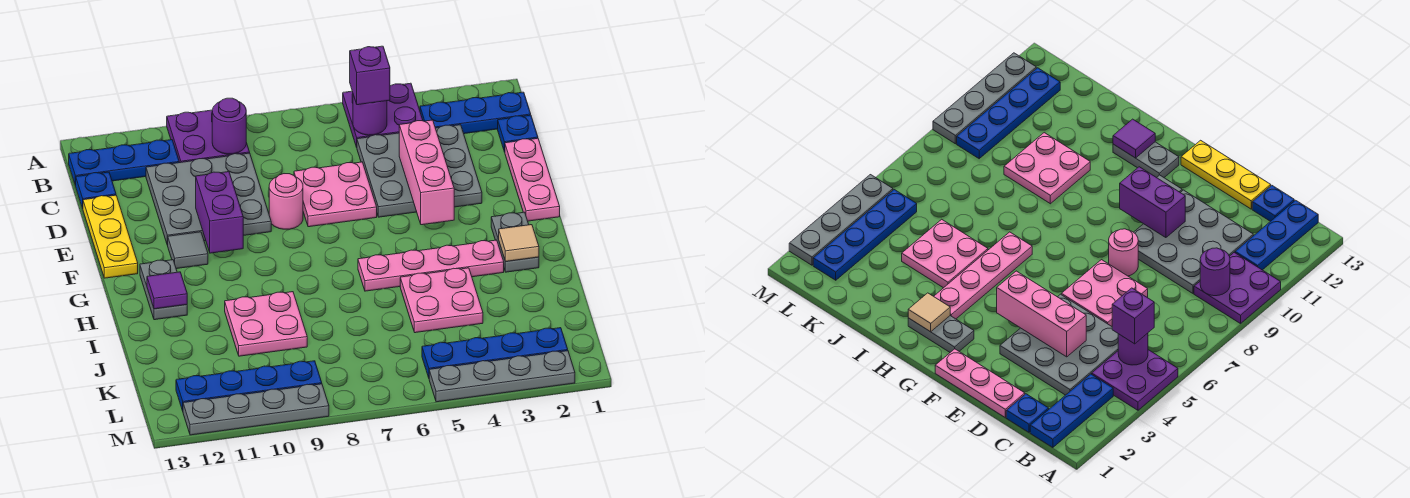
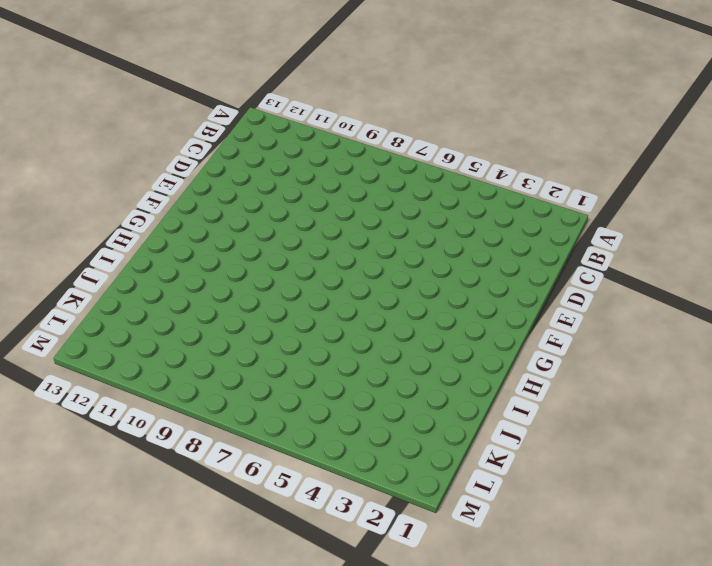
none -> purple 2x2 plate [343,83,423,147]
none -> purple 2x2 plate [167,110,250,163]
none -> blue 1x3 plate [420,92,531,134]

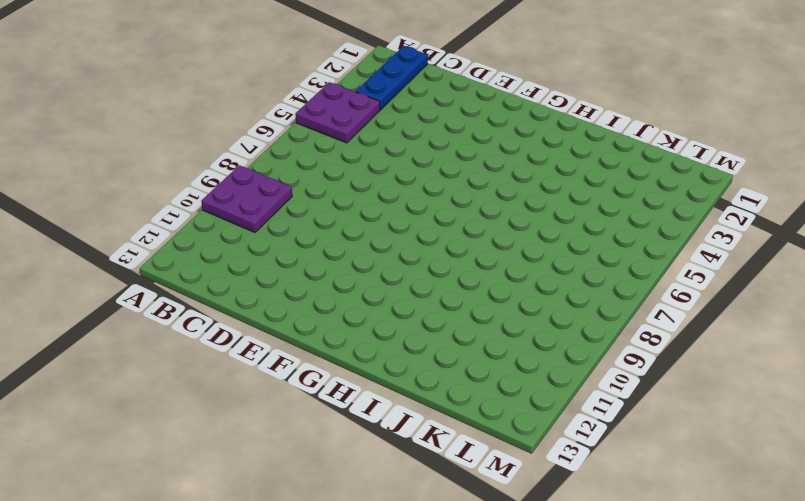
none -> blue 1x3 plate [69,140,179,186]
none -> blue 1x1 plate [498,115,538,152]
none -> grey 3x3 plate [357,125,482,217]

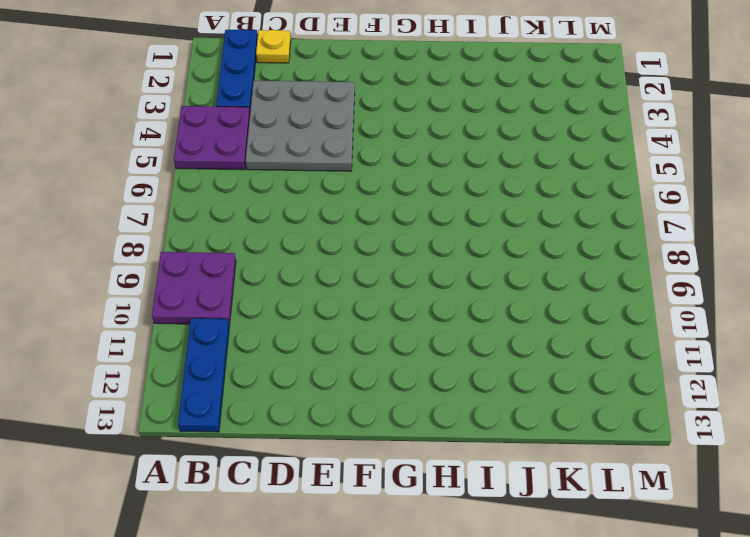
yellow 1x1 plate [256,30,291,63] -> blue 1x1 plate [498,115,538,152]
none -> grey 3x3 plate [146,153,271,245]
none -> blue 1x1 plate [76,172,116,208]
none -> pink 1x3 plate [505,138,560,221]

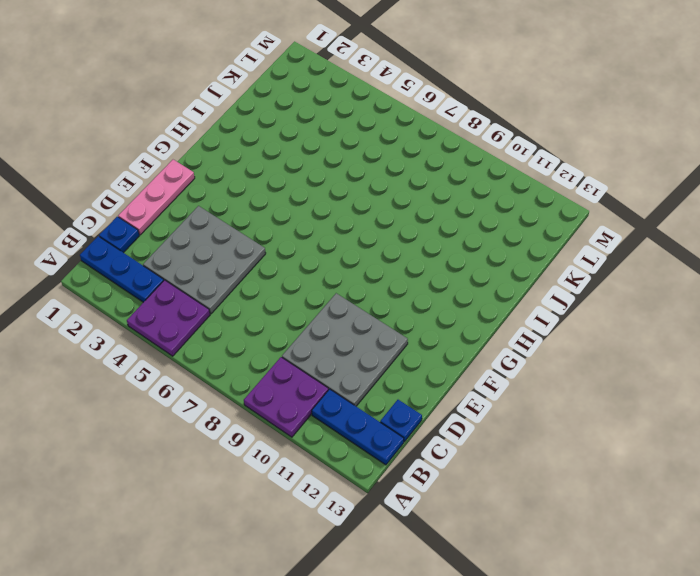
none -> pink 2x2 plate [294,162,377,227]
none -> yellow 1x3 plate [83,195,138,278]
none -> pink 1x1 round brick [269,174,303,229]

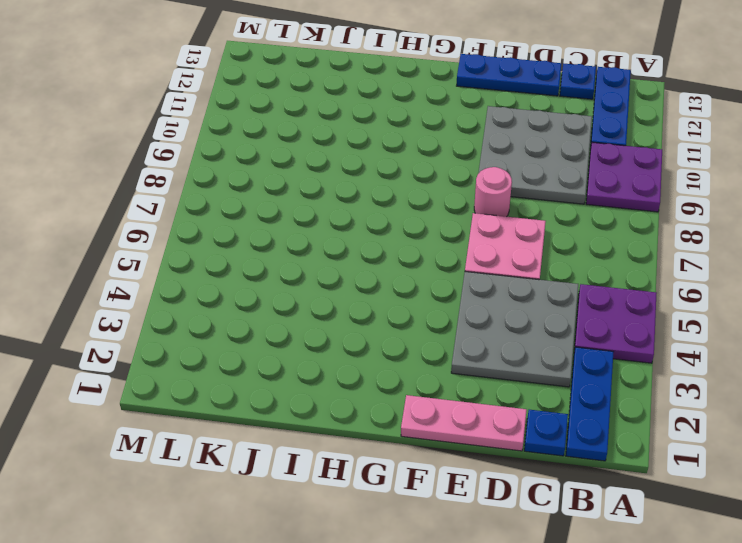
blue 1x3 plate [457,54,561,96] -> yellow 1x3 plate [83,195,138,278]
none -> grey 1x1 tile [168,232,208,269]
none -> grey 1x2 plate [491,212,539,272]
none -> grey 1x2 plate [140,260,187,320]

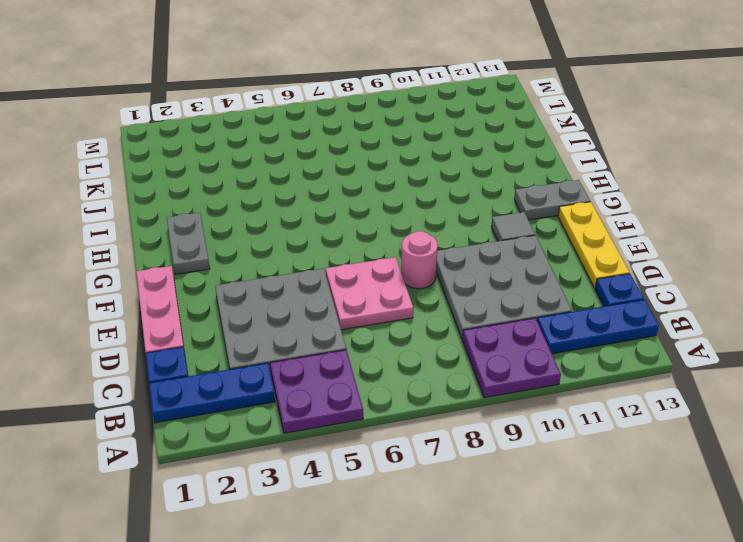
grey 1x2 plate [514,180,590,220] -> grey 1x2 plate turned to [140,260,187,320]
none -> pink 1x4 plate [358,240,504,291]
none -> pink 2x2 plate [400,268,483,333]
none -> pink 2x2 plate [225,292,307,356]

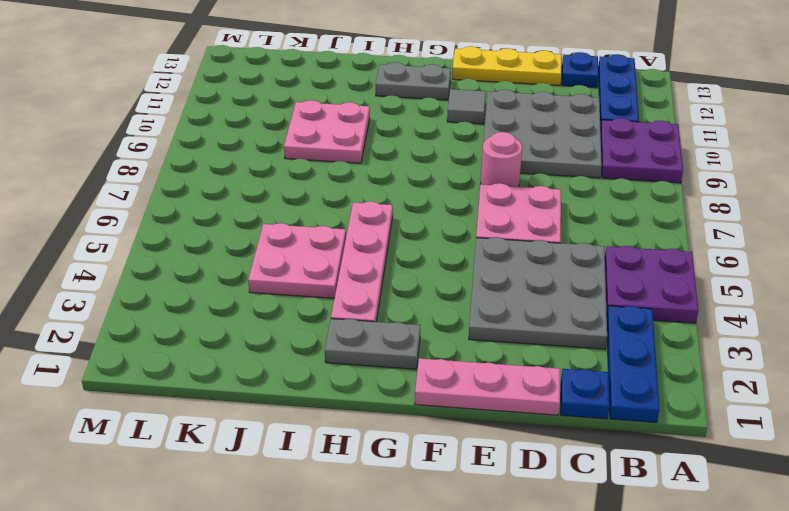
none -> blue 1x4 plate [422,328,568,378]
none -> blue 1x4 plate [176,361,322,411]
none -> grey 1x4 plate [429,351,575,402]

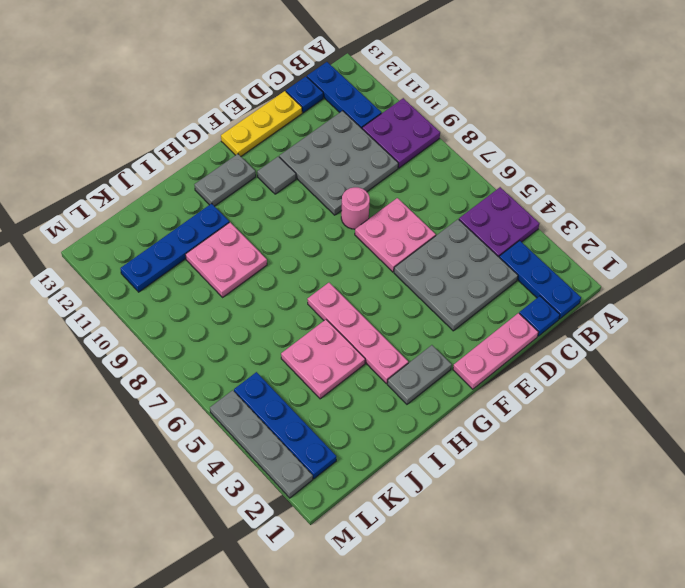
blue 1x4 plate [120,204,229,292] -> blue 1x4 plate turned to [176,361,322,411]
none -> grey 1x4 plate [183,384,329,435]
none -> purple 1x1 round brick [353,95,387,135]
none -> purple 1x1 round brick [212,98,246,154]

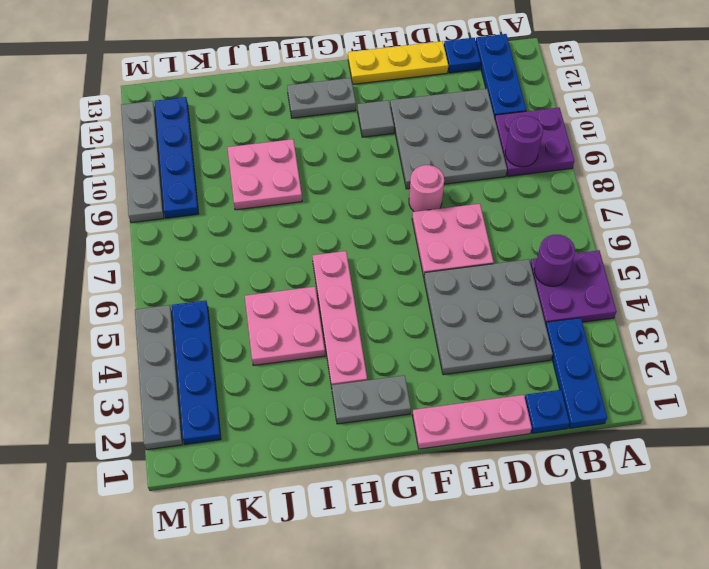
none -> pink 1x3 brick [399,120,454,225]
none -> purple 1x2 brick [196,172,243,253]
none -> tan 1x1 tile [499,225,539,261]

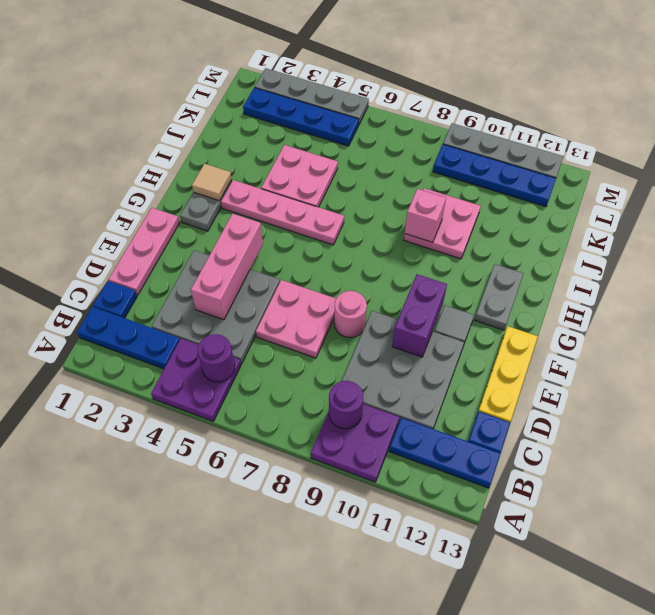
pink 1x1 brick [405,189,446,243] -> none
none -> purple 1x1 tile [147,272,187,309]
none -> purple 1x1 brick [350,46,390,105]

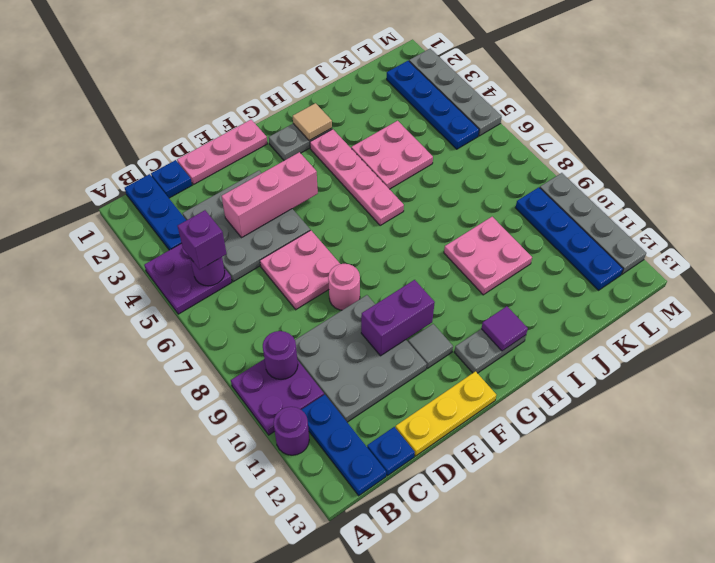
purple 1x1 round brick [273,407,309,455] -> none

